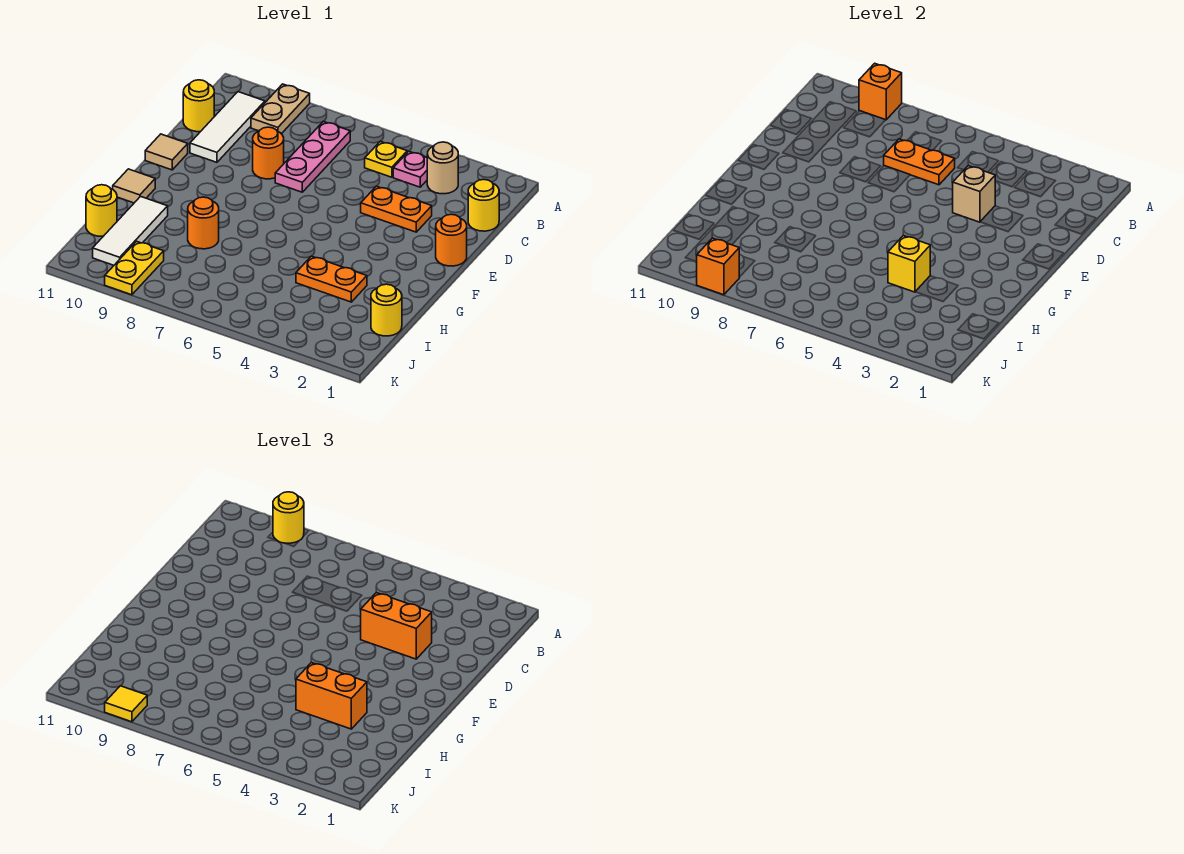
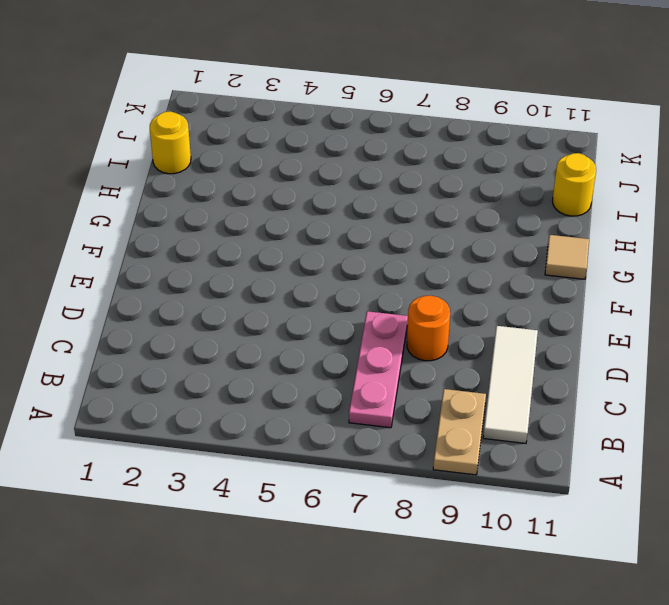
none -> tan 1x1 round brick [427,142,458,194]
none -> pink 1x1 plate [393,151,427,187]
none -> yellow 1x1 plate [365,141,407,177]

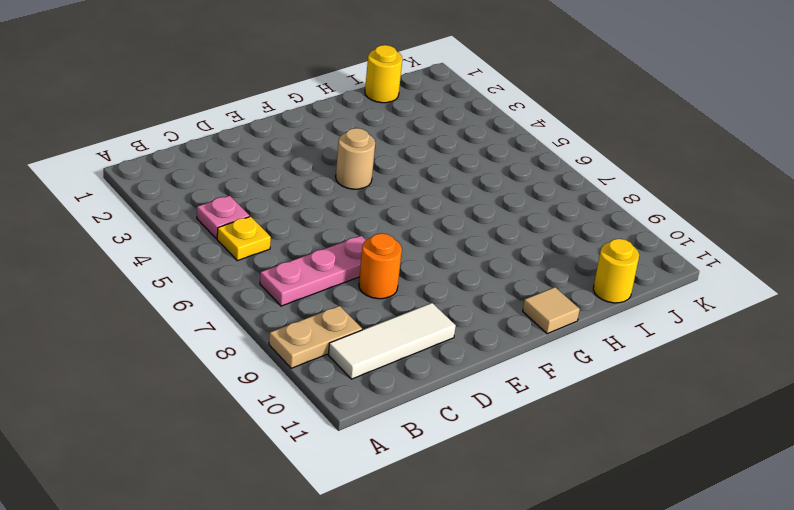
tan 1x1 round brick [336,128,375,189] -> tan 1x1 round brick moved to [427,142,458,194]
none -> yellow 1x1 round brick [468,179,499,231]
none -> yellow 1x1 round brick [183,80,214,132]
none -> orange 1x2 plate [361,186,432,232]

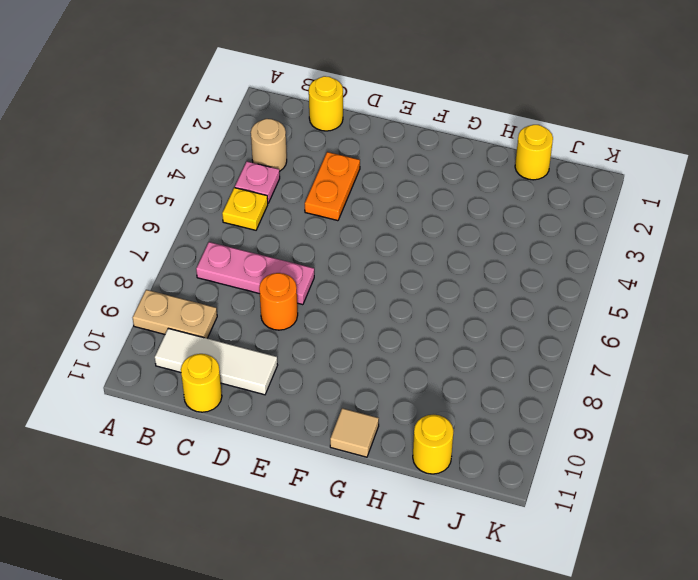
none -> orange 1x1 round brick [436,214,467,266]
none -> tan 1x1 tile [145,134,188,170]
none -> orange 1x2 plate [296,256,367,302]

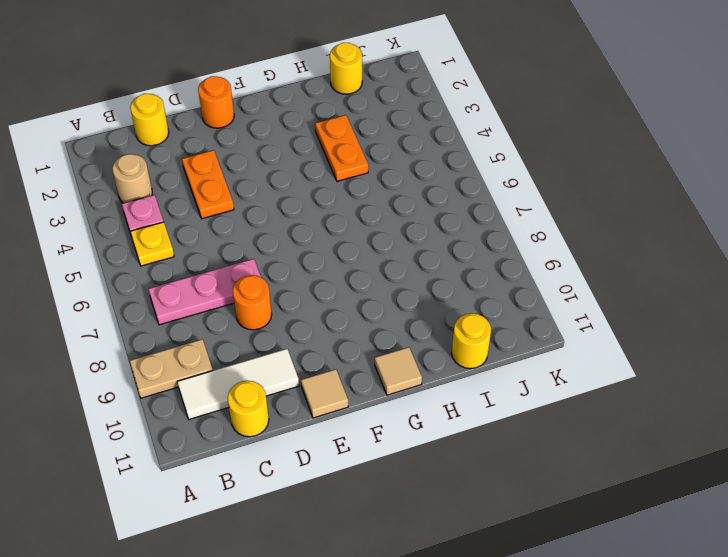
none -> orange 1x1 round brick [188,197,219,249]
none -> white 1x3 tile [93,196,168,265]
none -> yellow 1x2 plate [105,241,164,295]

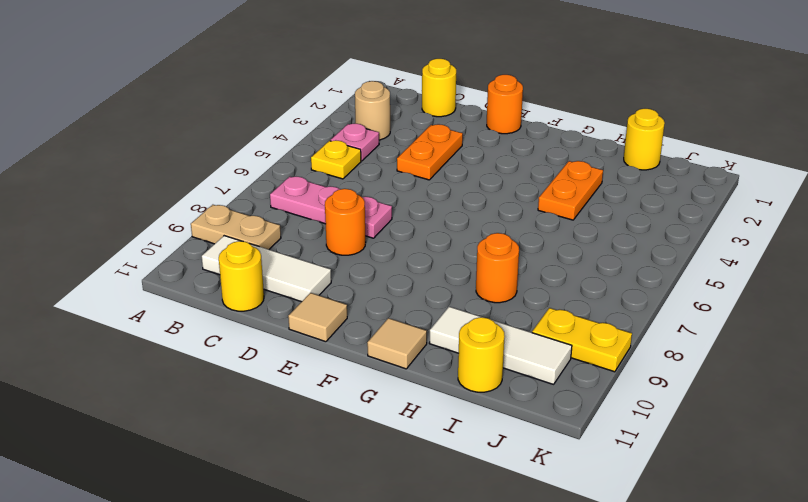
none -> orange 1x1 brick [859,63,902,120]
none -> orange 1x2 plate [884,139,955,185]
none -> tan 1x1 brick [953,166,995,222]

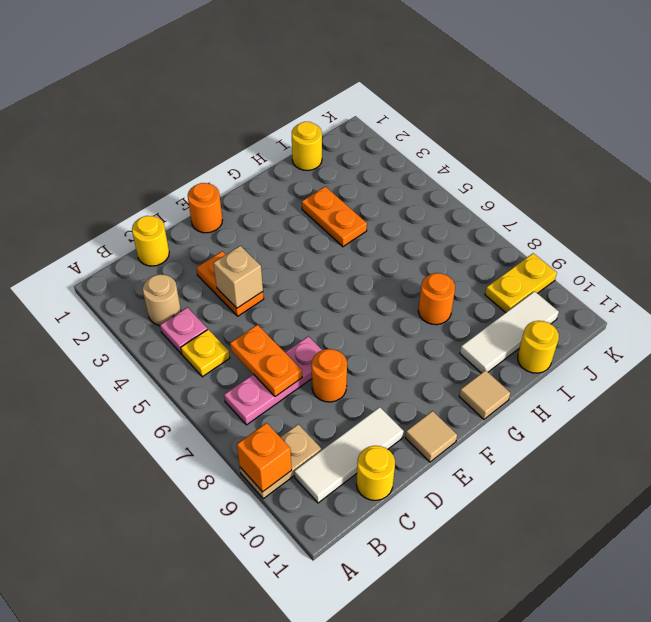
none -> yellow 1x1 brick [888,235,930,292]
none -> orange 1x1 brick [697,238,739,295]
none -> yellow 1x1 round brick [273,492,304,543]

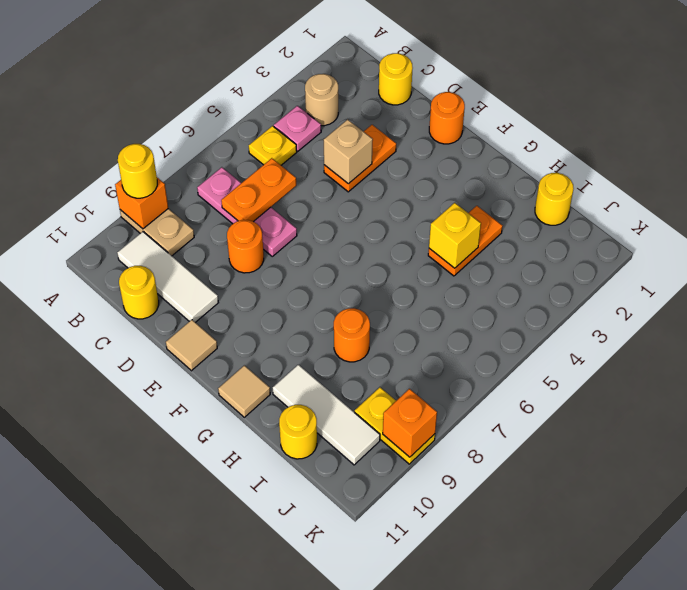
none -> orange 1x2 brick [361,593,432,659]
none -> orange 1x2 brick [296,662,367,729]
none -> yellow 1x1 tile [105,686,147,722]

